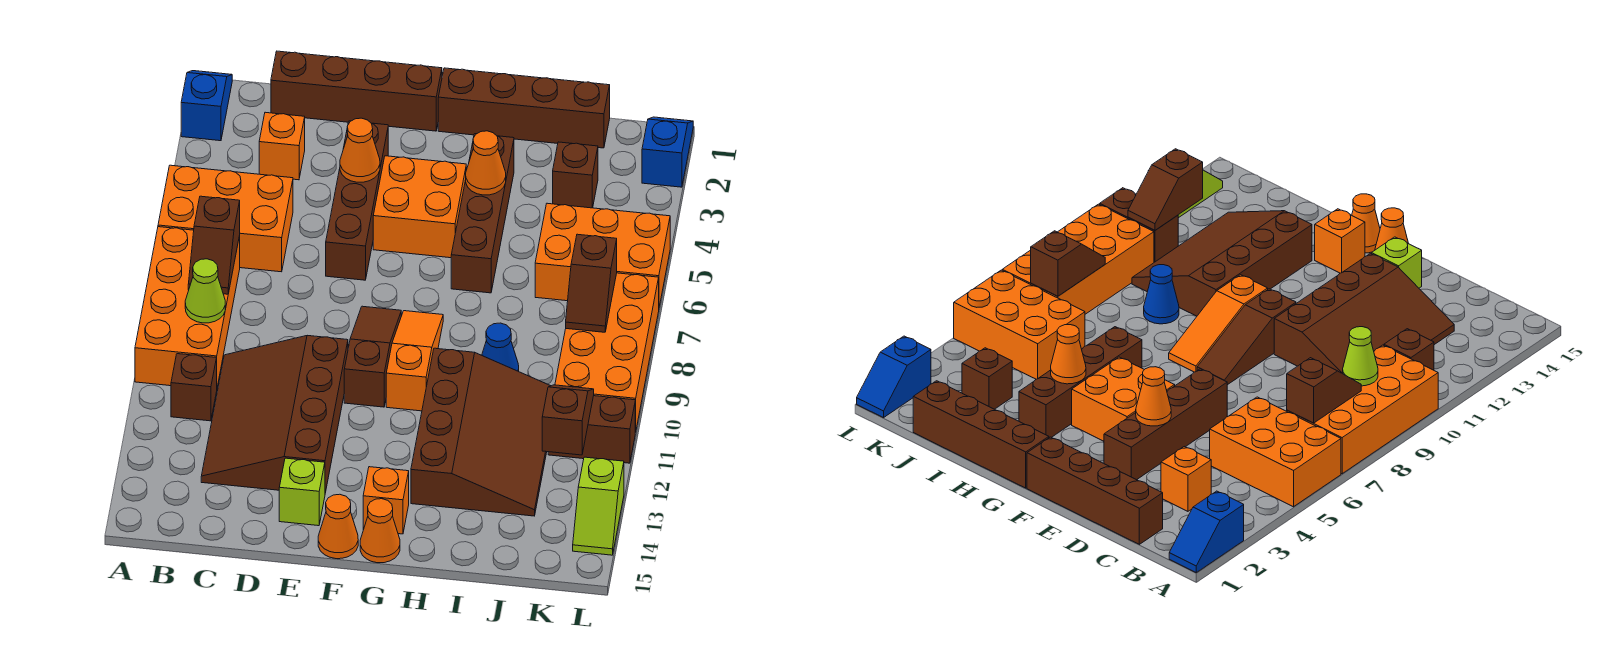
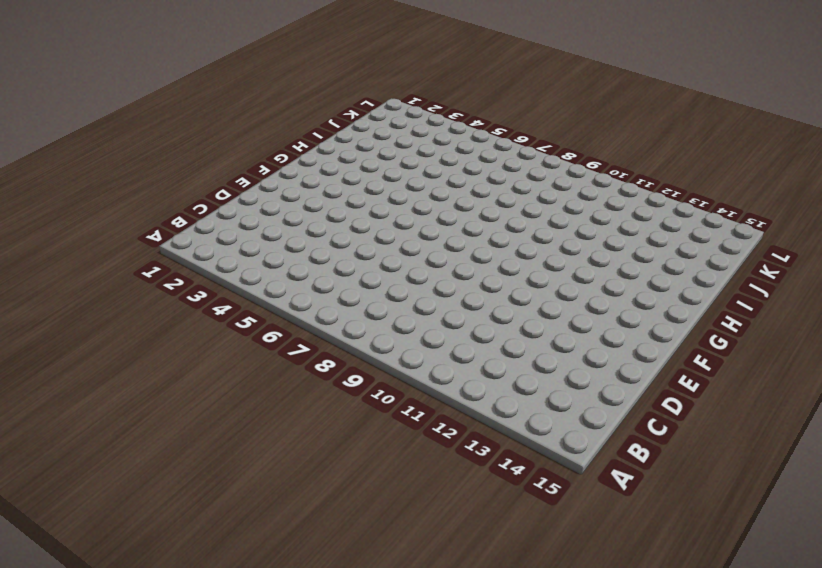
none -> blue 1x2 slope [181,71,232,141]
none -> orange 2x3 brick [158,165,293,272]
none -> orange 2x4 brick [135,227,240,387]
none -> brown 1x1 brick [171,354,217,421]

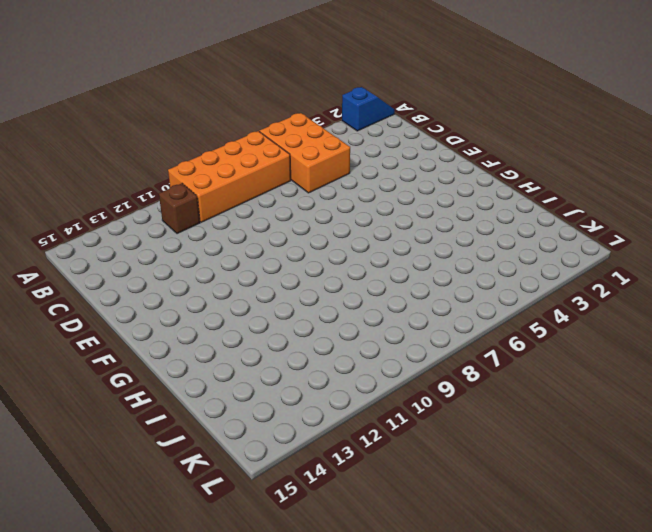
none -> brown 1x4 brick [271,51,442,131]
none -> orange 1x1 brick [259,112,305,180]
none -> brown 3x4 slope [201,335,348,493]
none -> brown 1x4 brick [326,121,388,280]

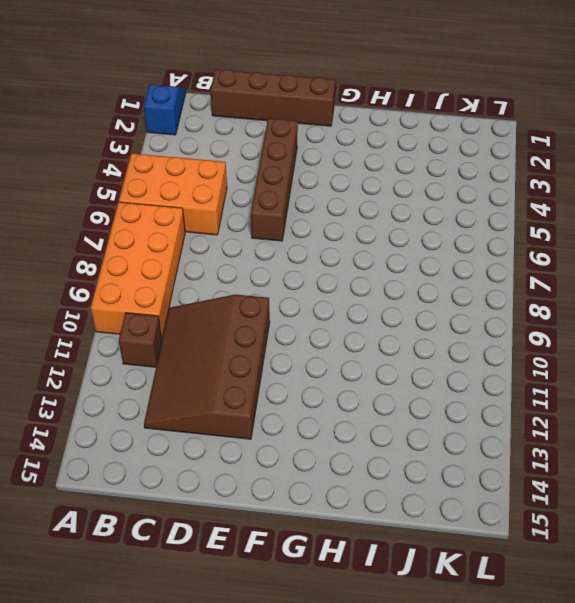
none -> orange 1x1 brick [259,112,305,180]
none -> lime 1x1 brick [279,458,325,526]
none -> orange 2x2 brick [373,156,466,258]
none -> brown 1x3 slope [344,306,401,407]

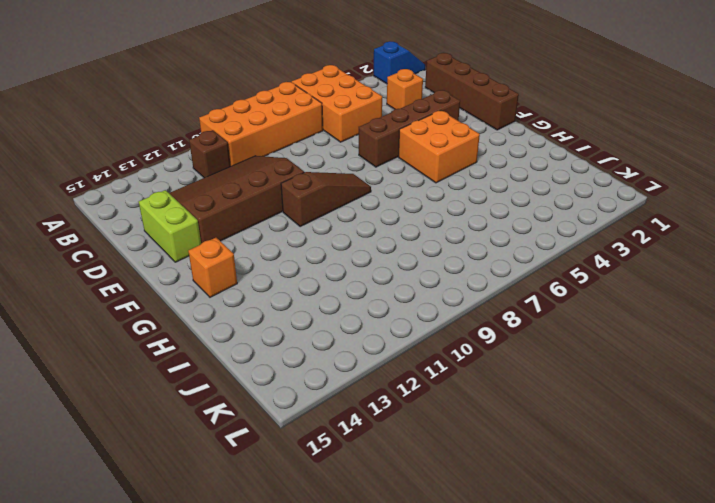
lime 1x2 brick [139,190,201,262] -> lime 1x1 brick [279,458,325,526]
none -> orange 1x1 cone [318,494,358,559]
none -> brown 1x4 brick [438,68,610,148]
none -> orange 1x3 slope [386,311,443,411]
none -> orange 1x1 cone [360,499,400,563]

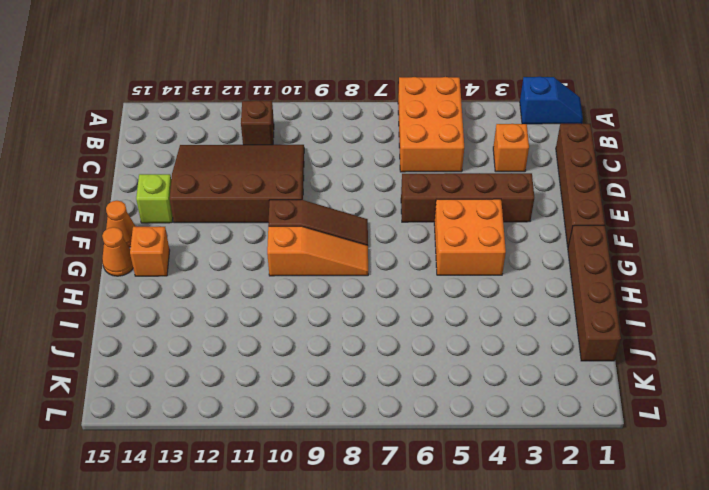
none -> orange 2x4 brick [135,227,240,387]
none -> brown 1x4 brick [451,134,514,293]
none -> brown 3x4 slope [411,348,550,516]
none -> blue 1x1 cone [482,323,519,371]

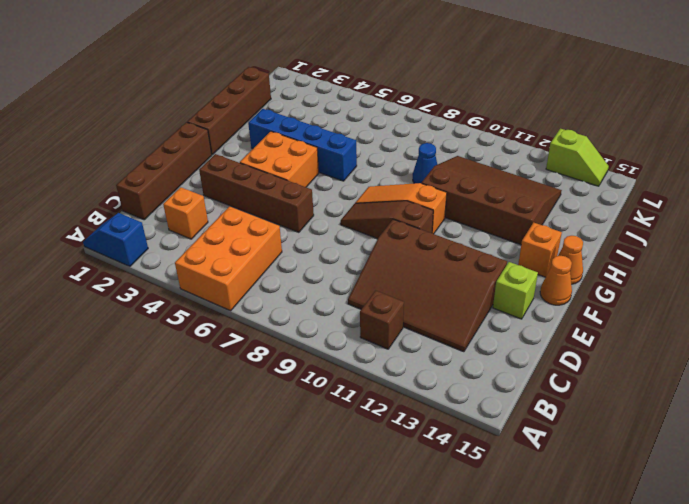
blue 1x4 brick [248,109,357,181] -> brown 1x4 brick [451,134,514,293]
none -> orange 2x4 brick [135,227,240,387]
none -> brown 1x1 brick [553,142,598,208]
none -> orange 2x3 brick [535,203,670,307]
none -> orange 2x4 brick [555,273,659,432]

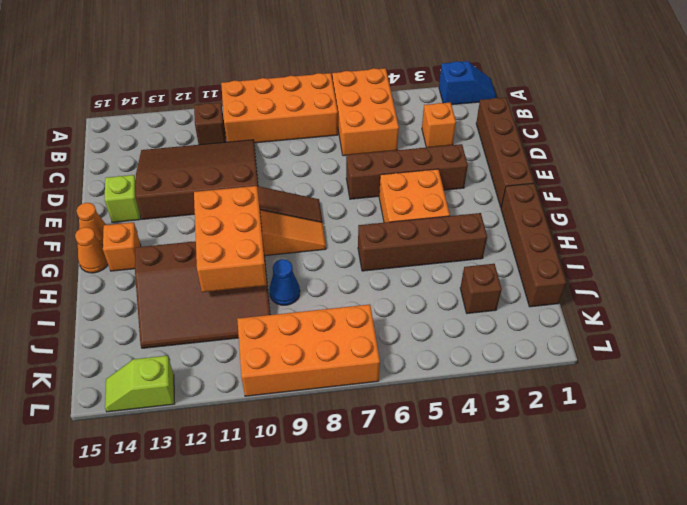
orange 2x3 brick [194,186,267,292] -> orange 2x3 brick moved to [535,203,670,307]
none -> brown 1x2 brick [548,396,635,463]
none -> blue 1x2 slope [642,117,693,187]
none -> brown 1x2 slope [188,196,240,294]
none -> lime 1x1 cone [185,259,225,323]

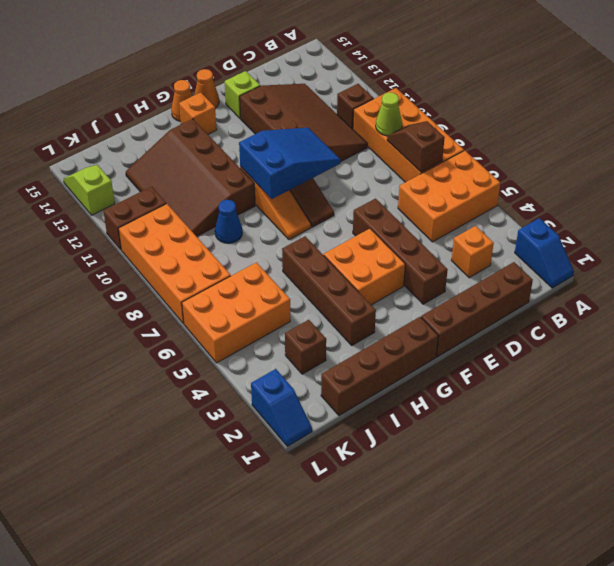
blue 2x3 slope [239,128,341,199] -> none
none -> orange 1x1 cone [340,118,380,182]
none -> orange 1x1 cone [466,131,506,195]
none -> brown 1x2 slope [566,234,617,332]
none -> brown 1x2 slope [542,385,594,455]

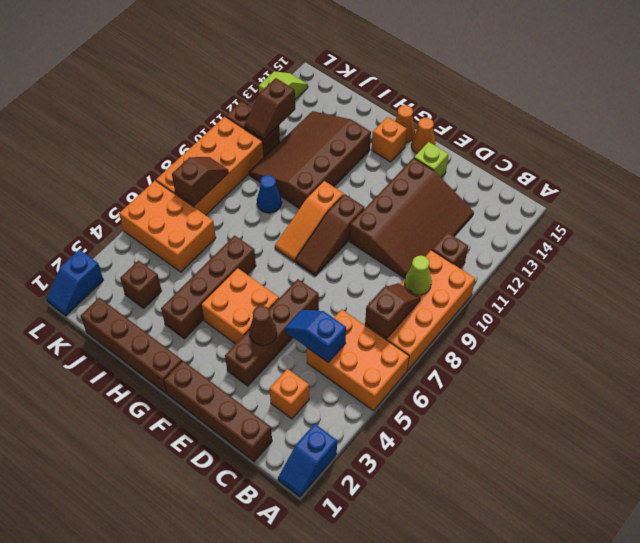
blue 1x2 slope [284,310,346,363] -> none
brown 1x1 cone [249,306,277,345] -> orange 1x1 cone [340,118,380,182]
none -> orange 1x1 cone [466,131,506,195]

